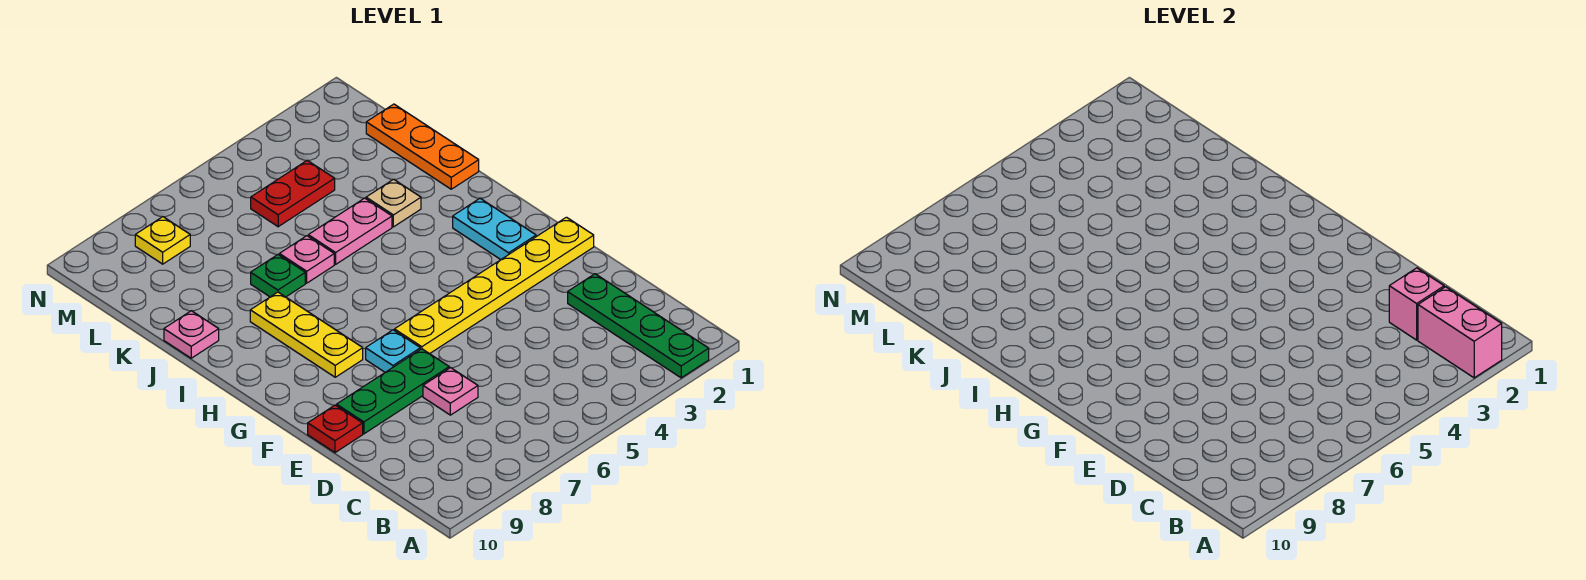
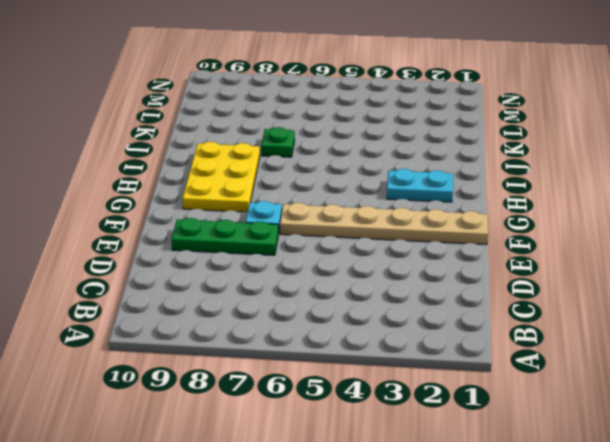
tan 1x6 plate [280,203,488,245] -> yellow 1x6 plate [394,217,594,354]
yellow 2x3 plate [183,142,260,212] -> yellow 1x3 plate [250,292,363,377]
cyan 1x2 plate [387,169,453,202] -> cyan 1x2 plate turned to [453,199,536,260]
none -> green 1x4 plate [568,274,709,378]
none -> pink 1x1 plate [423,368,478,415]
none -> red 1x1 plate [308,405,363,453]

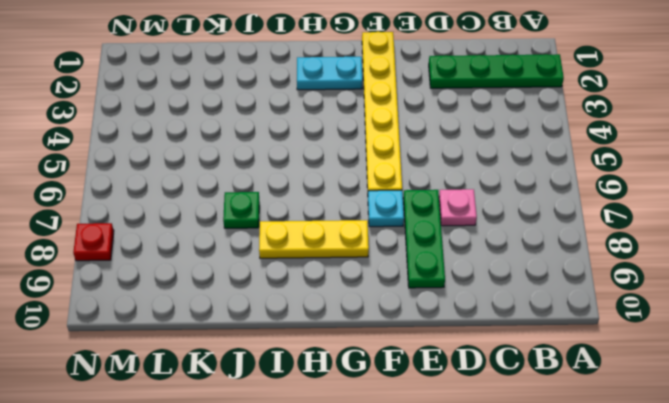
red 1x1 plate [73,223,114,261] -> red 1x1 plate moved to [308,405,363,453]
none -> orange 1x3 plate [366,104,479,189]
none -> tan 1x1 plate [366,179,421,227]
none -> pink 1x2 plate [308,198,392,264]

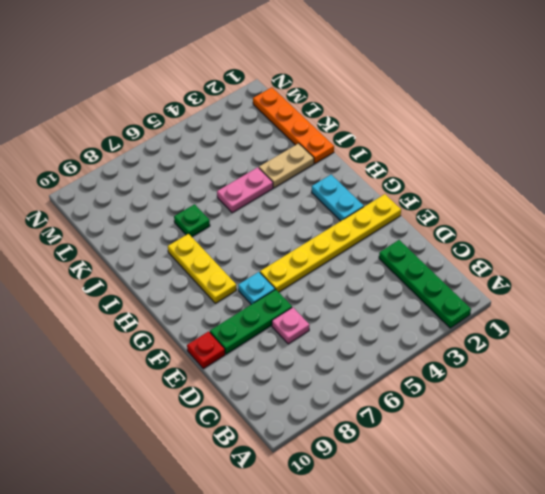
orange 1x4 plate [253,87,334,164] -> orange 1x3 plate [366,104,479,189]
tan 1x2 plate [259,143,314,188] -> tan 1x1 plate [366,179,421,227]
none -> pink 1x1 plate [279,236,334,283]
none -> pink 1x1 plate [164,311,219,358]
none -> red 1x2 plate [251,160,335,227]

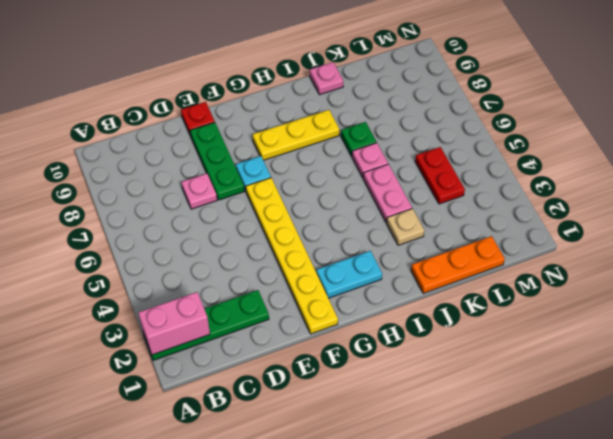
none -> yellow 1x1 plate [135,217,190,264]
none -> pink 1x1 brick [1389,268,1444,340]

